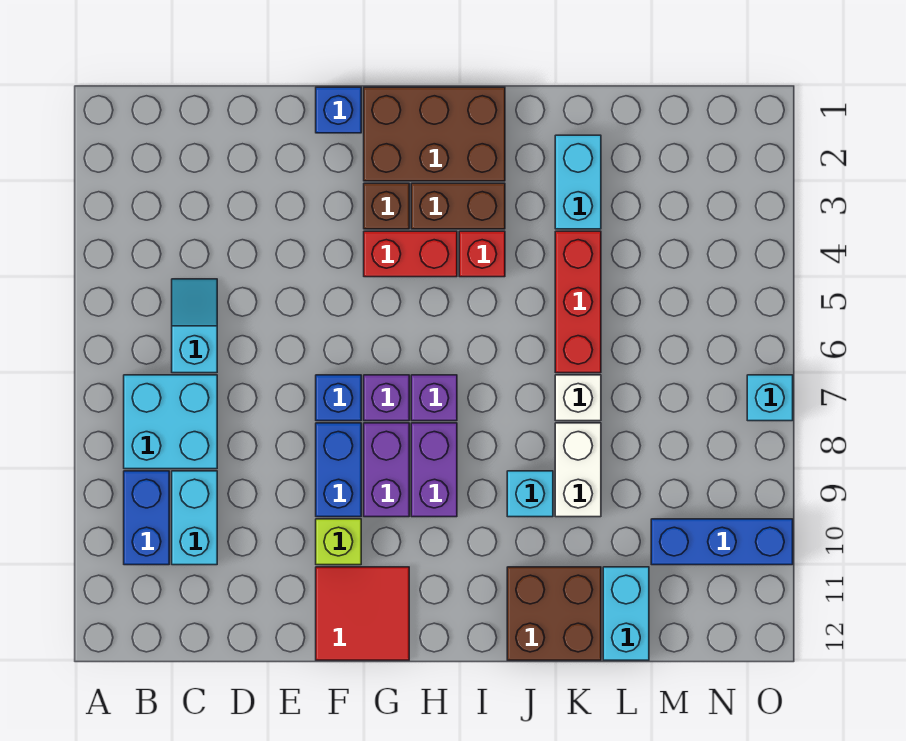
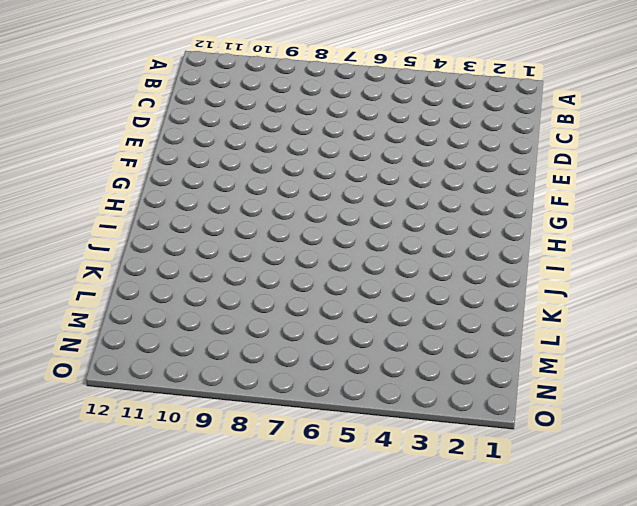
none -> cyan 2x2 brick [124,375,217,469]
none -> blue 1x2 brick [124,471,169,565]
none -> cyan 1x2 slope [172,279,217,373]

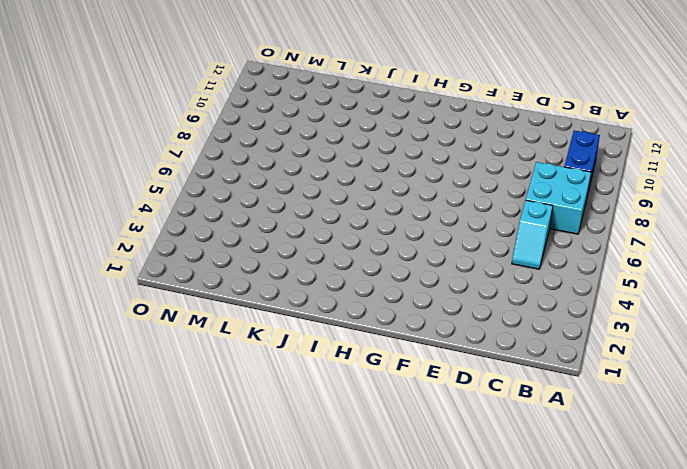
none -> cyan 1x2 brick [172,471,217,565]
none -> blue 1x1 brick [316,87,361,133]
none -> blue 1x1 brick [316,375,361,421]

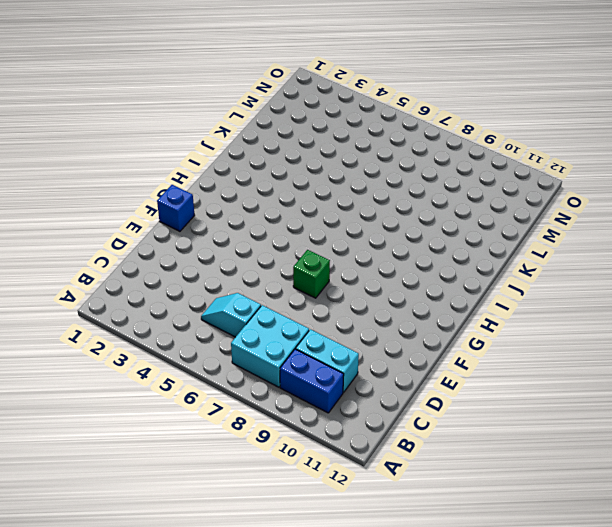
green 1x1 brick [293,250,330,298] -> blue 1x1 brick [316,375,361,421]
none -> blue 1x2 brick [316,423,361,517]
none -> lime 1x1 brick [316,519,361,565]
none -> red 2x2 tile [316,567,409,660]

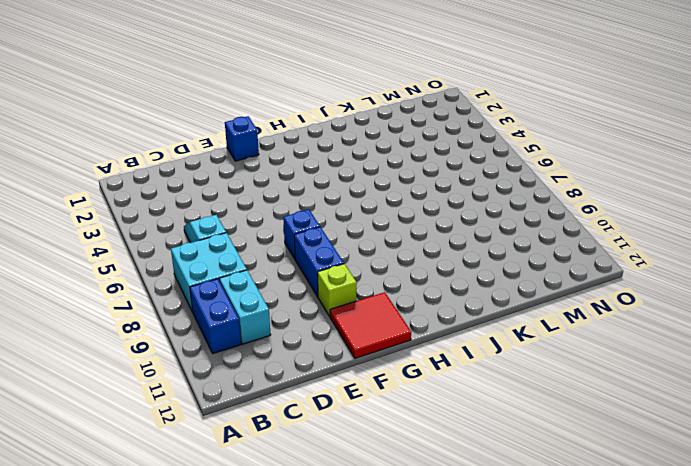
none -> brown 2x3 brick [364,87,505,181]
none -> brown 1x1 brick [364,183,409,229]
none -> red 1x2 brick [364,231,457,277]

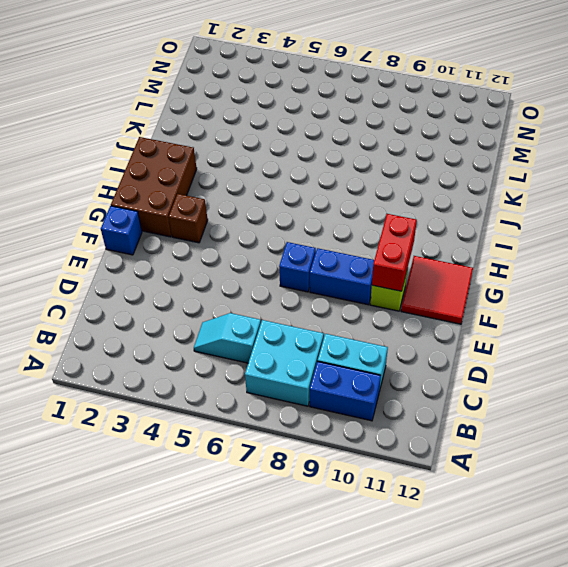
red 1x2 brick [372,214,417,291] -> red 1x2 brick moved to [364,231,457,277]
none -> purple 1x1 brick [364,375,409,421]
none -> purple 1x2 brick [364,423,409,517]
none -> brown 1x2 brick [411,183,505,229]

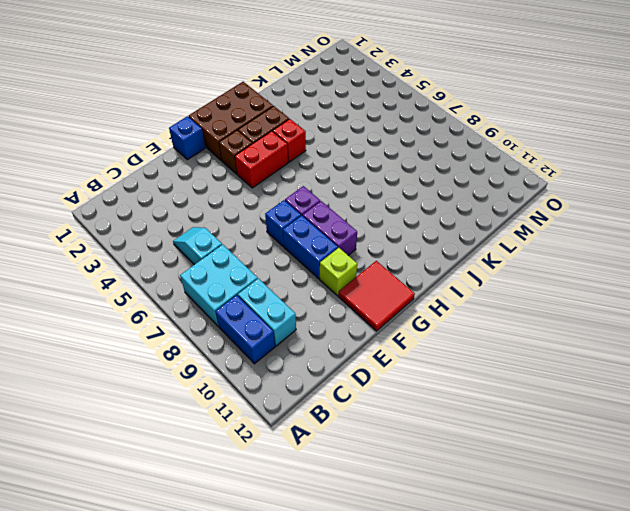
none -> purple 1x1 brick [411,375,457,421]
none -> purple 1x2 brick [411,423,457,517]
none -> cyan 1x1 brick [507,471,553,517]

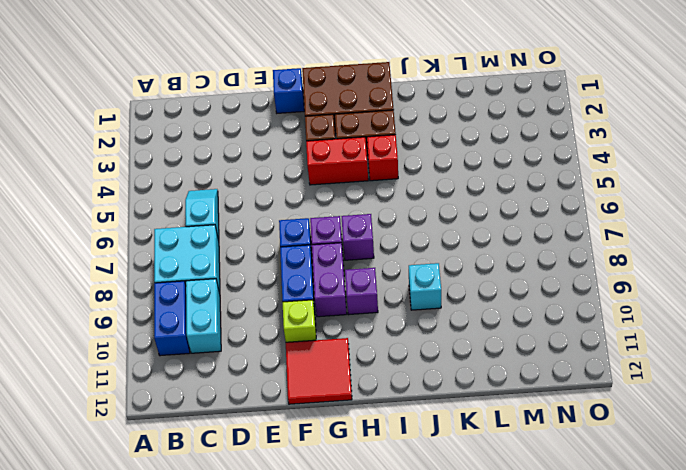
purple 1x1 brick [345,268,378,315] -> purple 1x2 brick [411,423,457,517]
none -> brown 2x2 brick [507,567,601,660]
none -> cyan 1x2 brick [555,135,601,229]
none -> red 1x3 brick [555,231,601,373]

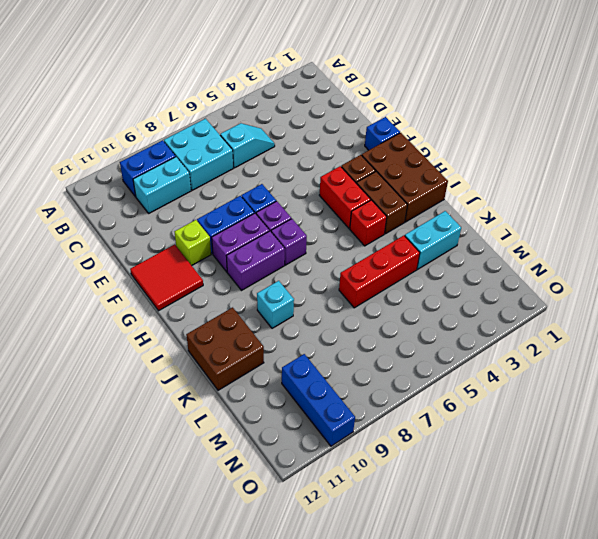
none -> white 1x1 brick [555,375,601,421]
none -> white 1x2 brick [555,423,601,517]
none -> cyan 1x2 brick [603,567,649,660]

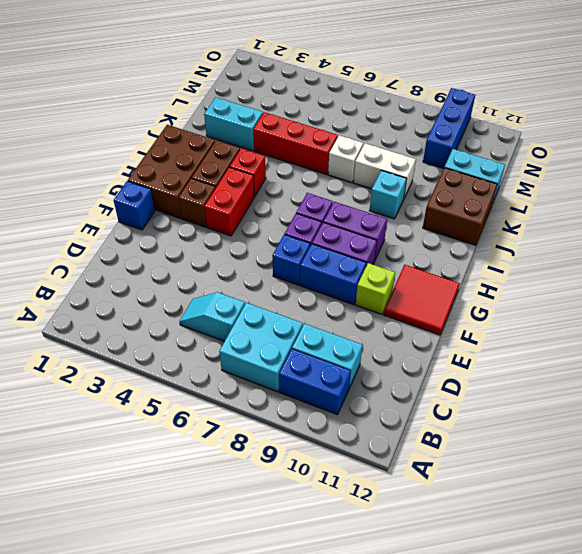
none -> cyan 1x1 brick [747,375,793,421]

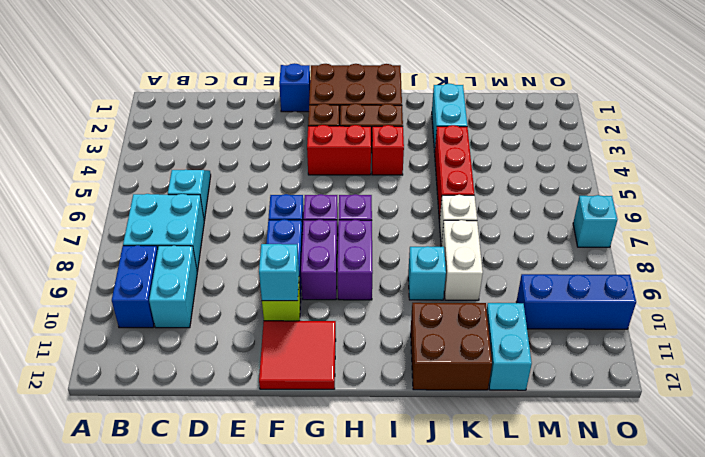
cyan 1x1 brick [259,244,299,301] -> none

